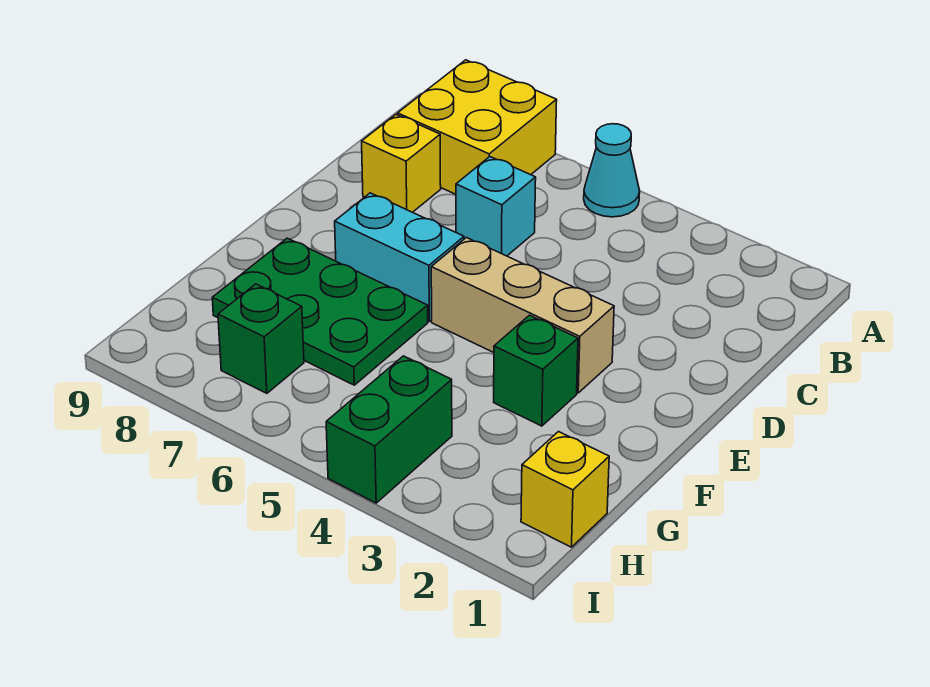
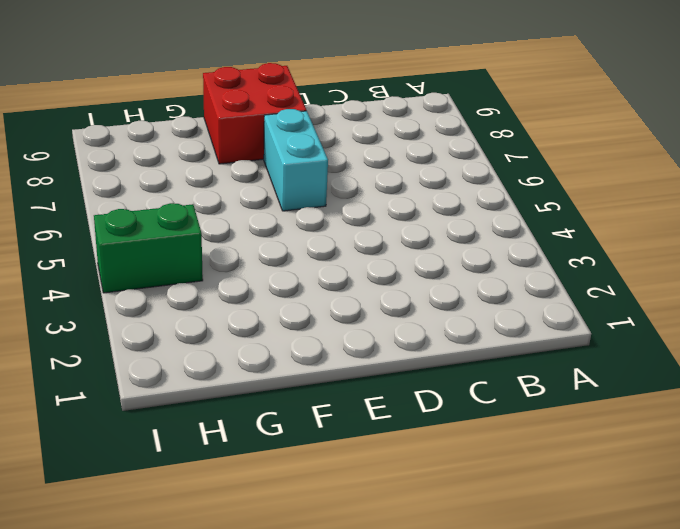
red 2x2 brick [203,63,306,164] -> green 2x3 plate [212,238,428,385]
none -> cyan 1x1 cone [584,124,640,217]
none -> yellow 2x2 brick [398,60,557,194]

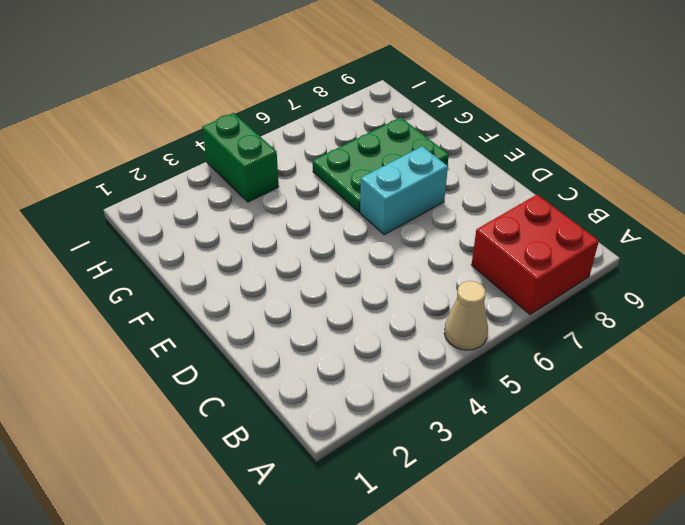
tan 1x1 cone [444,281,488,350] -> cyan 1x1 cone [584,124,640,217]
red 2x2 brick [472,195,599,314] -> yellow 2x2 brick [398,60,557,194]
none -> cyan 1x1 brick [456,157,536,256]
none -> yellow 1x1 brick [362,115,441,212]

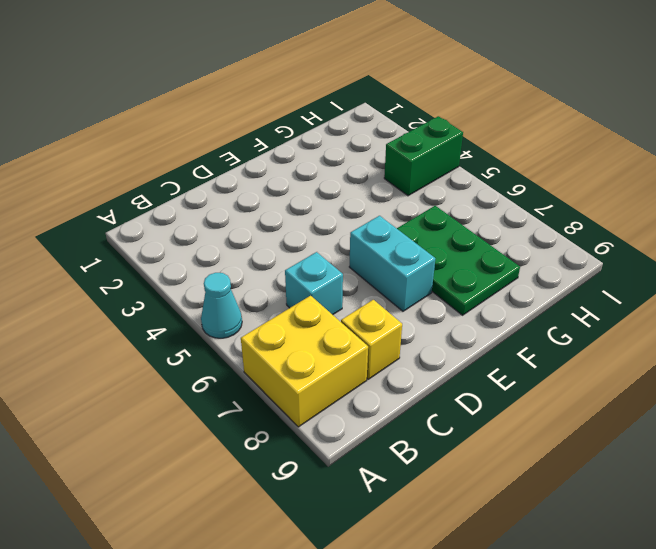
none -> tan 1x3 brick [431,238,614,393]
none -> green 1x1 brick [494,315,578,426]

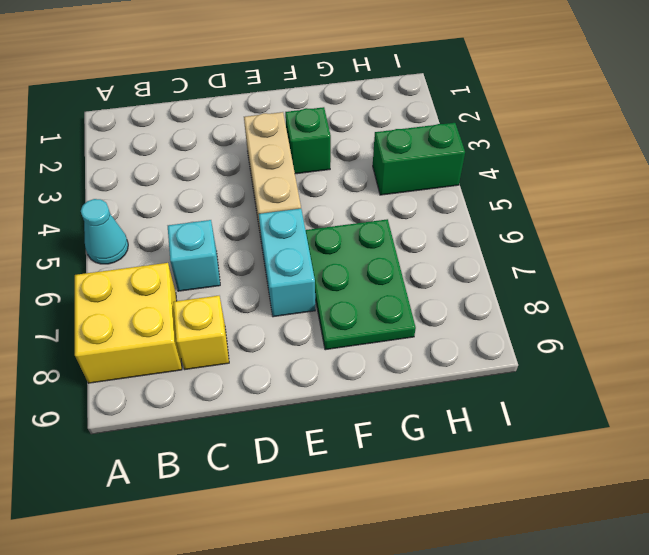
none -> yellow 1x1 brick [521,432,609,547]
none -> green 1x1 brick [218,284,304,393]

